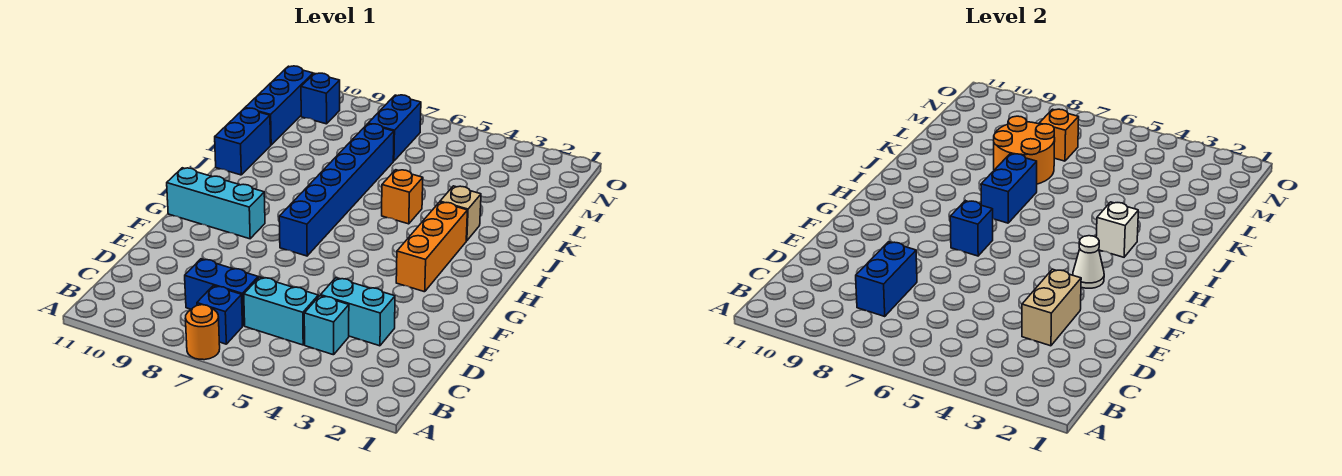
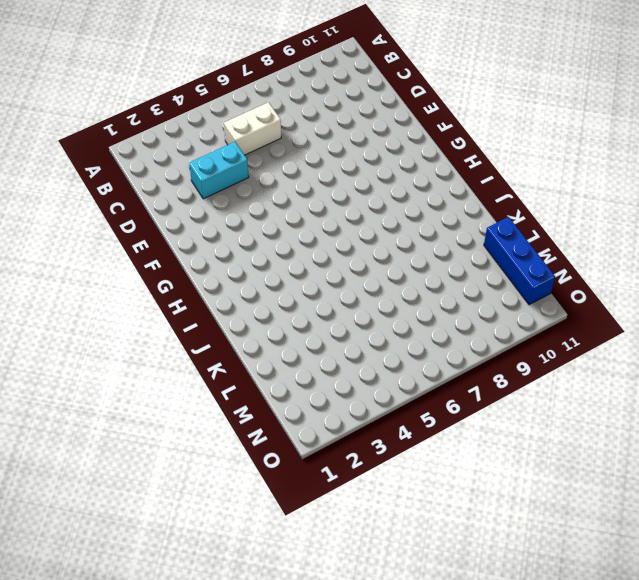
white 1x2 brick [224,102,281,155] -> cyan 1x2 brick [244,277,318,345]
none -> orange 1x1 round brick [185,305,220,360]
none -> blue 1x1 brick [197,286,242,344]
none -> cyan 1x1 brick [304,296,349,355]

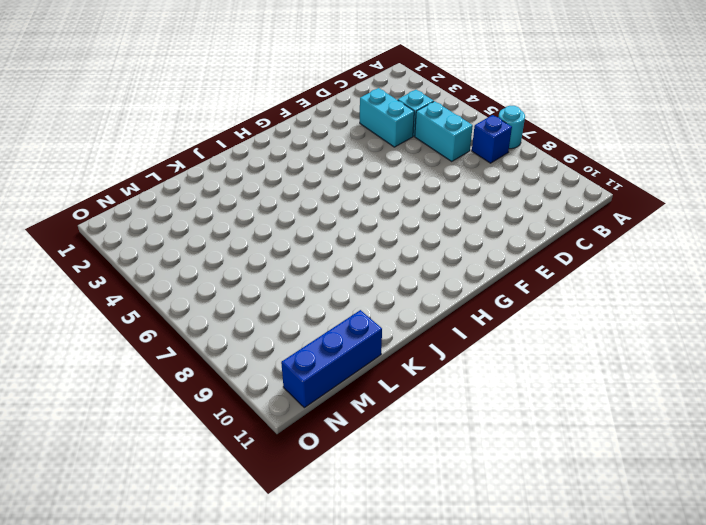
cyan 1x1 round brick [499,106,525,149] -> orange 1x1 round brick [185,305,220,360]
none -> blue 1x2 brick [185,259,258,326]
none -> orange 1x3 brick [396,202,467,292]
none -> blue 1x6 brick [279,124,394,256]

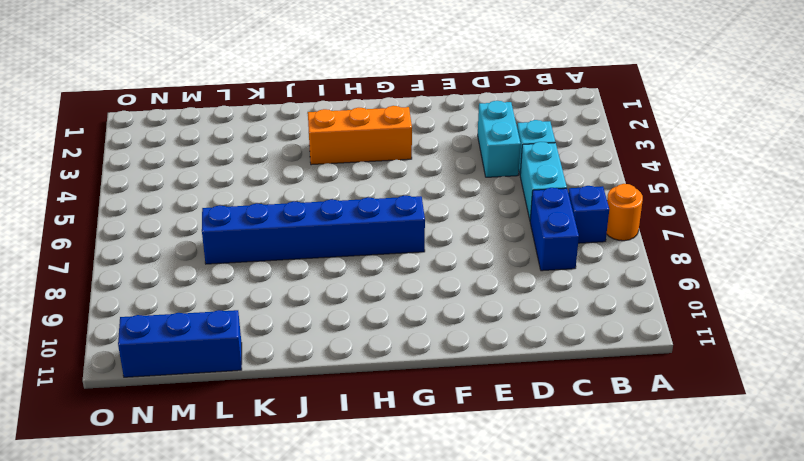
none -> cyan 1x3 brick [167,168,265,239]
none -> tan 1x1 brick [440,186,481,241]
none -> orange 1x1 brick [382,170,423,224]

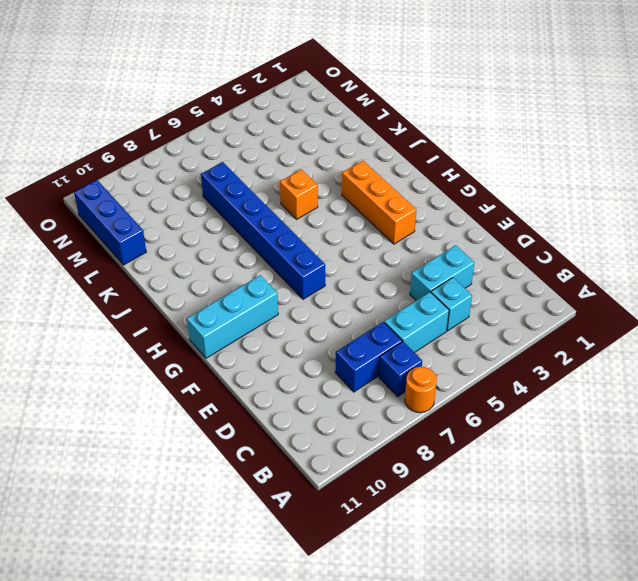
none -> tan 1x1 brick [440,186,481,241]
none -> blue 1x2 brick [215,108,271,175]
none -> blue 1x2 brick [368,95,421,161]

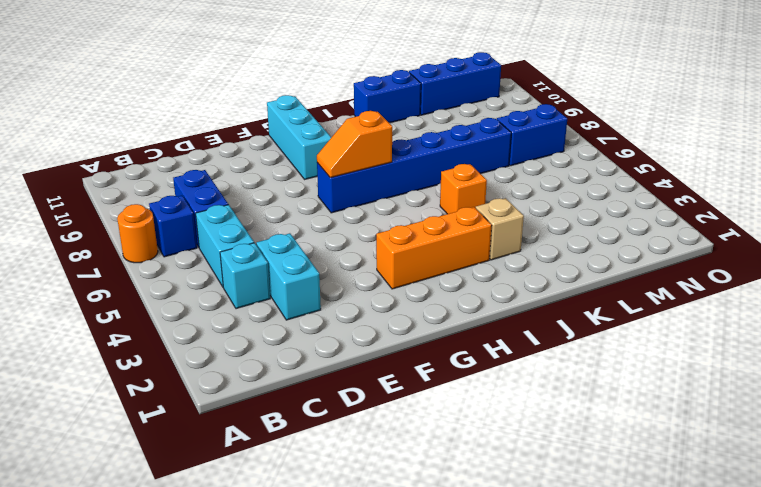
orange 1x2 slope [317,111,392,178] -> blue 1x1 brick [950,201,993,256]
none -> blue 1x1 brick [301,73,340,124]
none -> blue 1x2 brick [856,242,917,316]
none -> tan 1x2 brick [1022,269,1081,346]

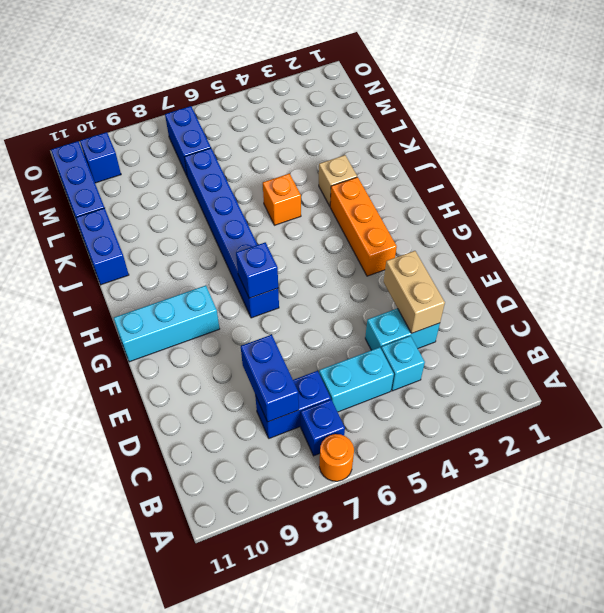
none -> white 1x1 cone [1073,236,1104,288]
none -> white 1x1 brick [1096,202,1138,257]
none -> blue 1x2 brick [981,154,1037,223]

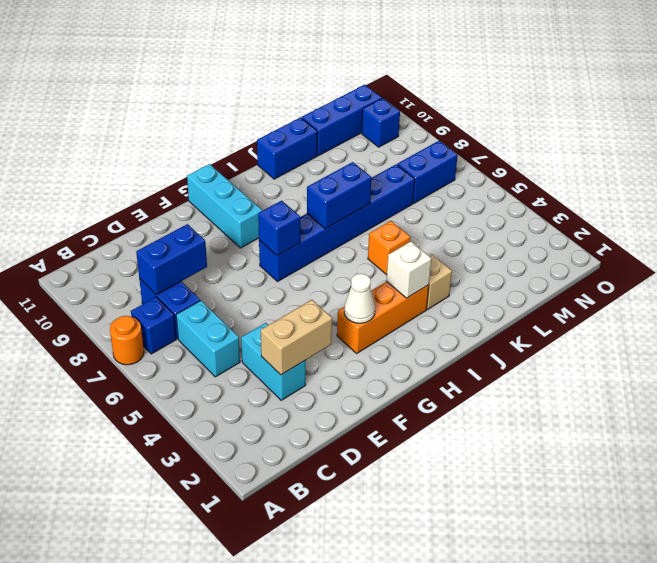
none -> cyan 1x1 brick [304,296,349,355]
none -> orange 2x2 round brick [994,116,1055,184]
none -> orange 1x1 brick [1039,109,1079,161]

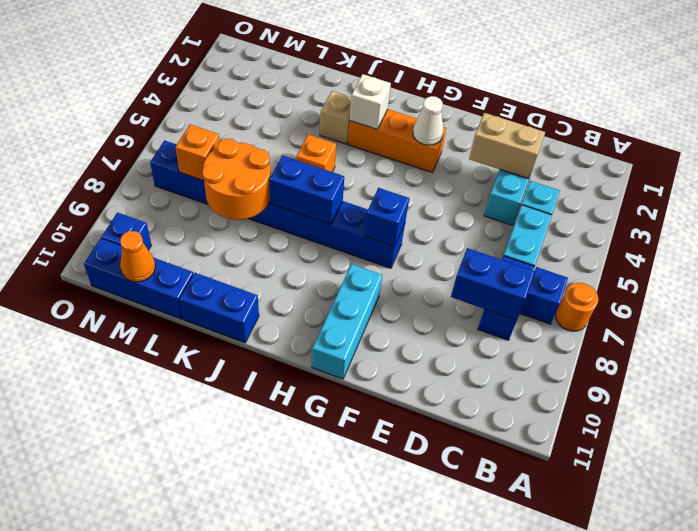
orange 1x1 cone [120,231,155,282] -> none

